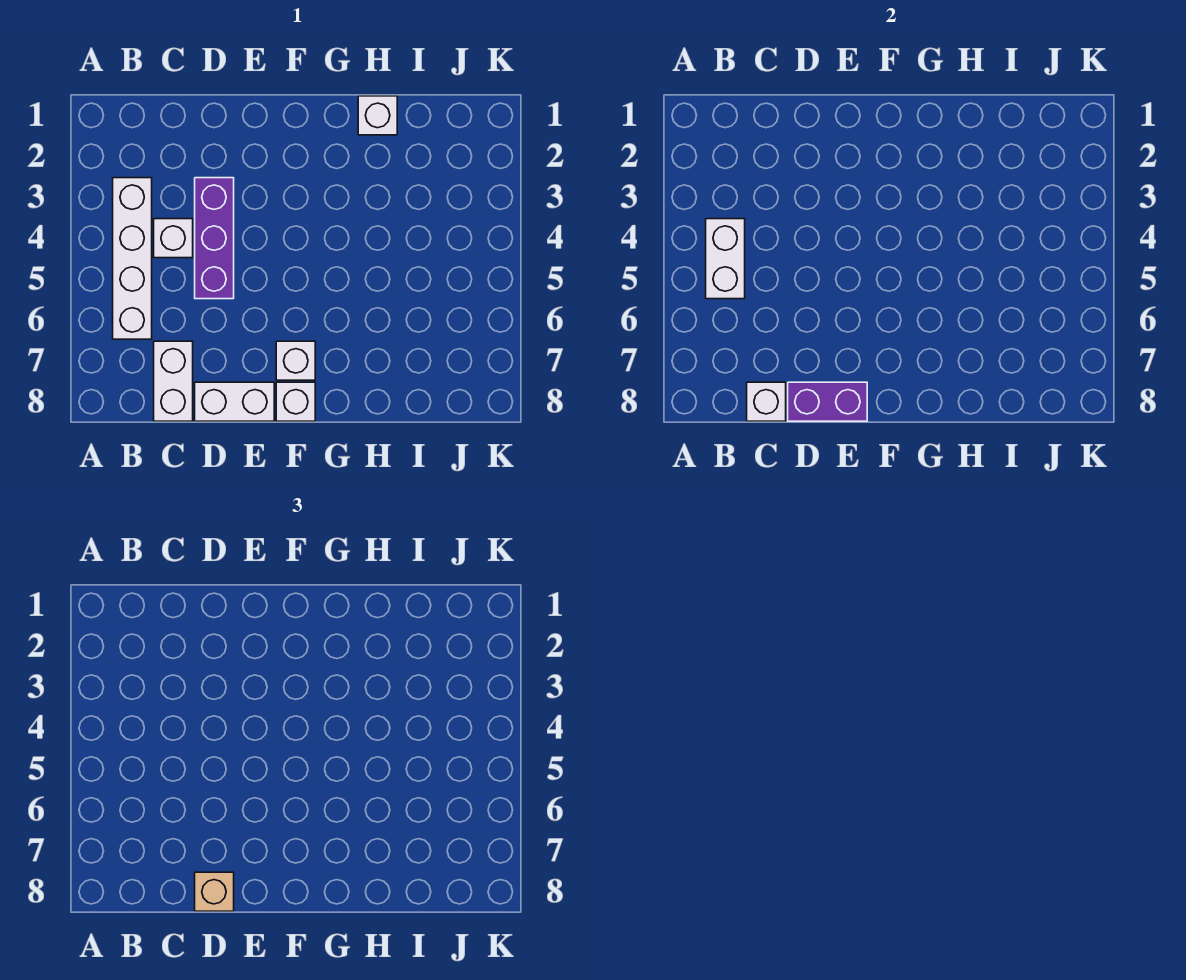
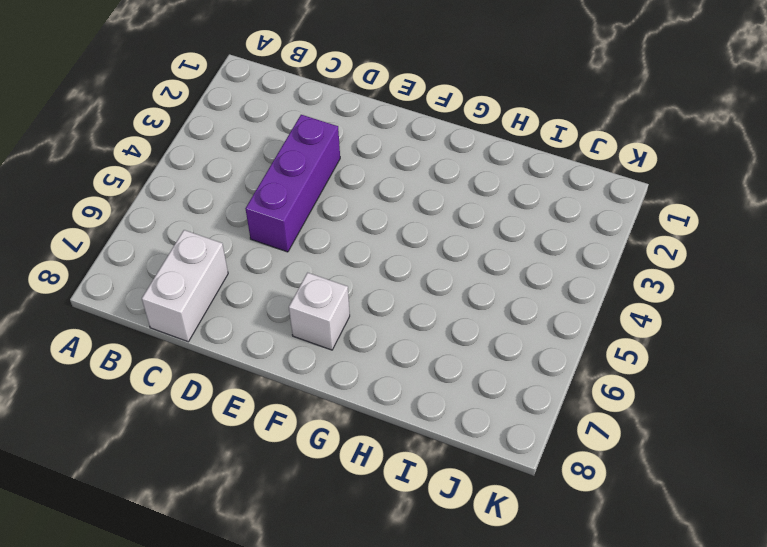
none -> white 1x4 brick [113,178,152,339]
none -> white 1x1 brick [154,219,193,258]
none -> white 1x2 brick [195,382,274,421]

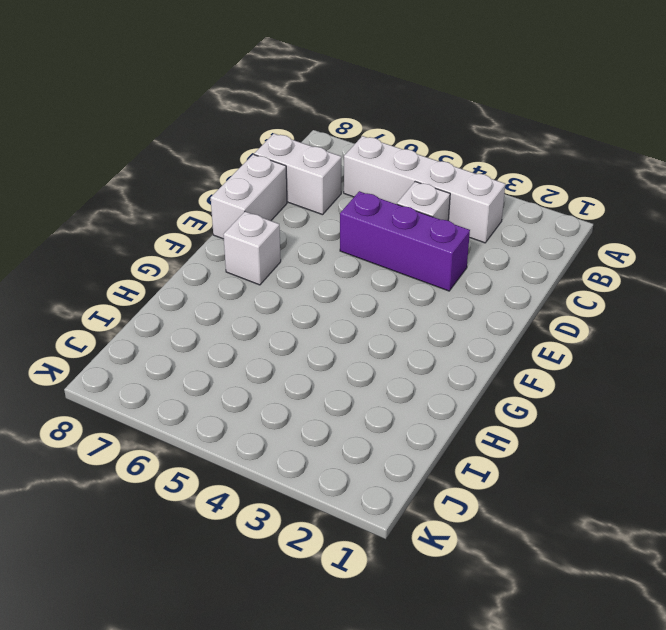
none -> white 1x1 brick [276,382,315,421]
none -> white 1x1 brick [358,96,397,135]
none -> white 1x2 brick [706,219,745,299]

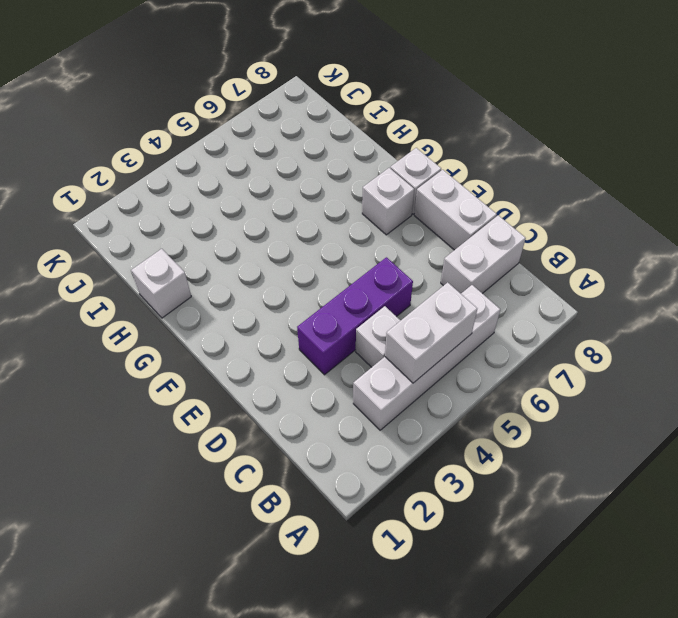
none -> white 1x1 brick [747,382,786,421]
none -> purple 1x2 brick [788,382,867,421]
none -> tan 1x1 brick [195,872,234,911]

